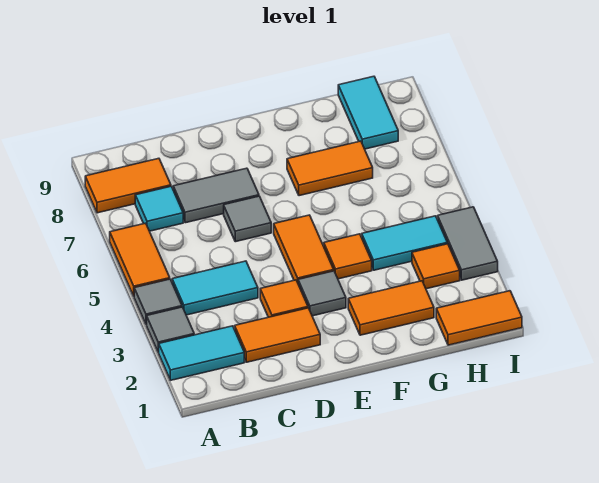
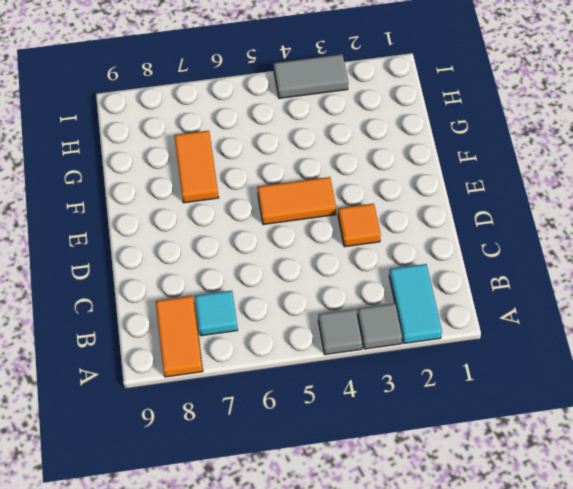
none -> orange 1x2 tile [110,223,170,296]
none -> cyan 1x2 tile [172,261,258,315]
none -> orange 1x2 tile [235,308,320,362]

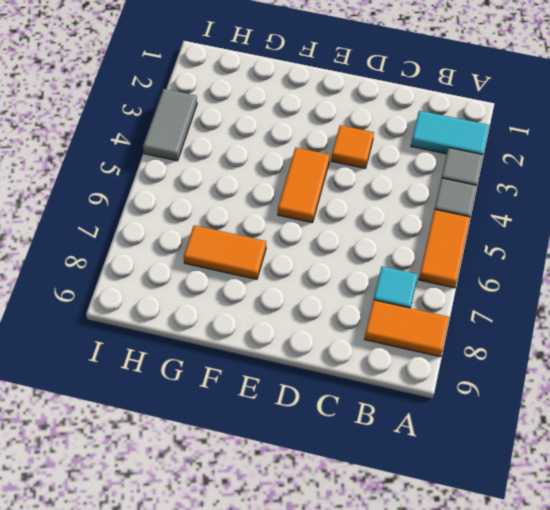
none -> cyan 1x2 tile [172,261,258,315]
none -> orange 1x2 tile [235,308,320,362]
none -> grey 1x2 tile [173,168,259,223]

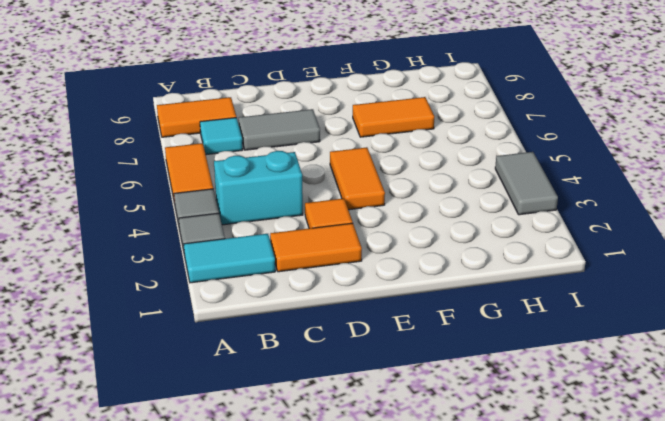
cyan 1x2 brick [214,151,303,225] -> cyan 1x2 tile [172,261,258,315]
none -> grey 1x1 tile [224,196,271,242]
none -> grey 1x1 tile [298,271,346,316]
none -> orange 1x2 tile [348,281,434,335]

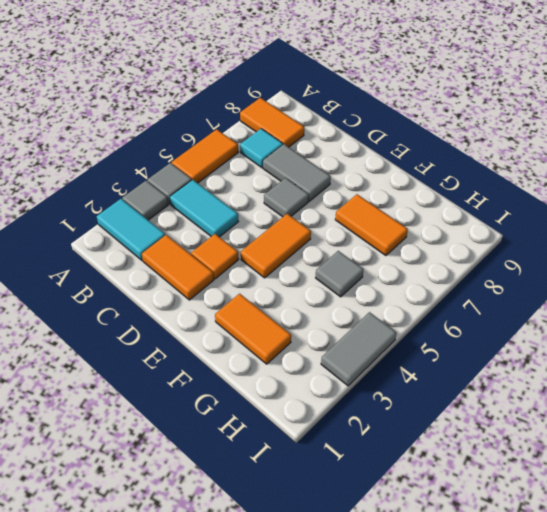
grey 1x1 tile [316,251,364,297] -> grey 1x1 tile moved to [298,271,346,316]
none -> orange 1x1 tile [324,234,372,279]
none -> cyan 1x2 tile [362,216,447,270]
none -> orange 1x2 tile [436,291,522,345]

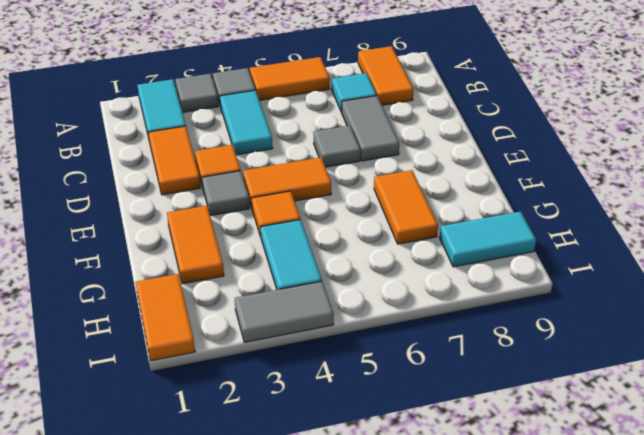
none -> orange 1x1 tile [412,244,460,289]

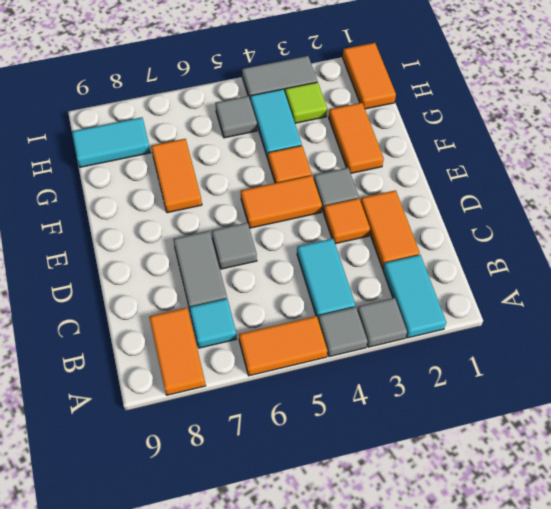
lime 1x1 tile [285,82,327,123] -> orange 1x1 tile [412,244,460,289]
grey 1x1 tile [215,96,257,138] -> none

